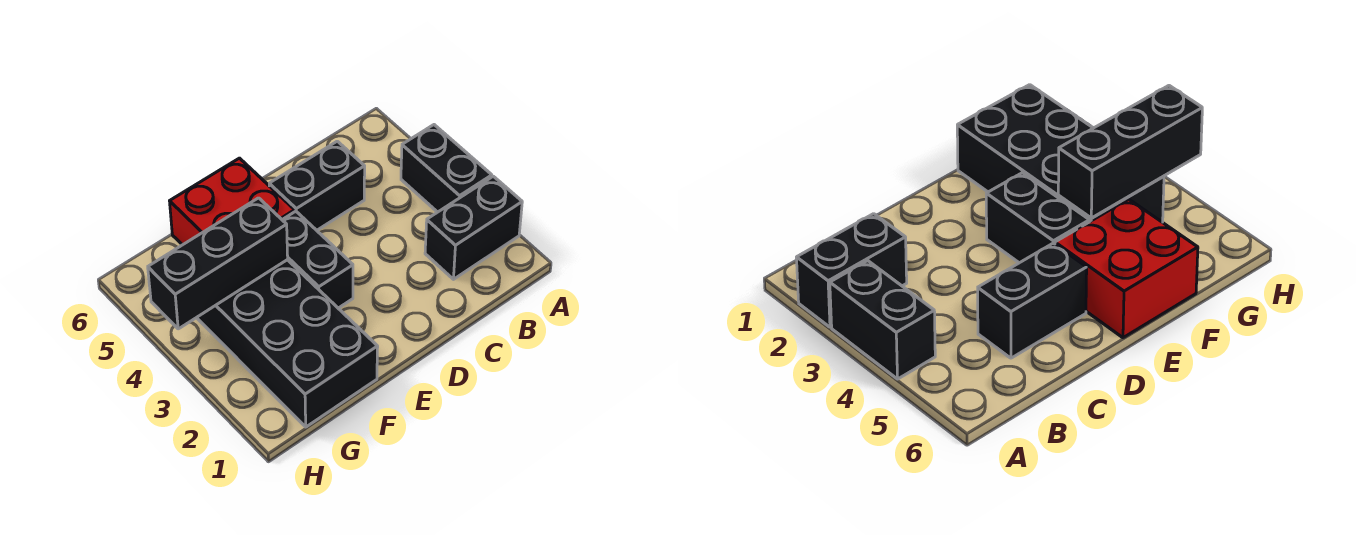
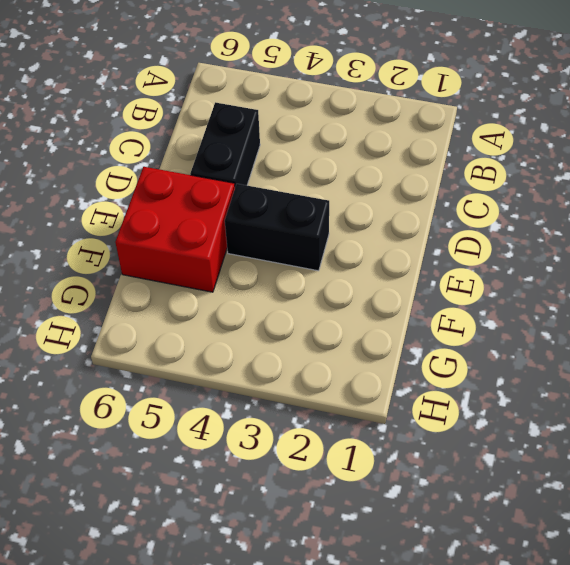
none -> black 1x2 brick [425,176,522,279]
none -> black 1x2 brick [401,125,492,212]

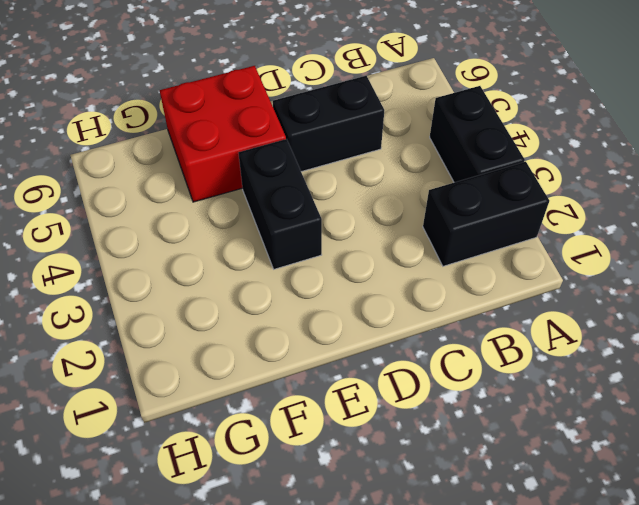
none -> black 2x4 brick [197,260,378,427]
none -> black 1x3 brick [148,198,288,329]

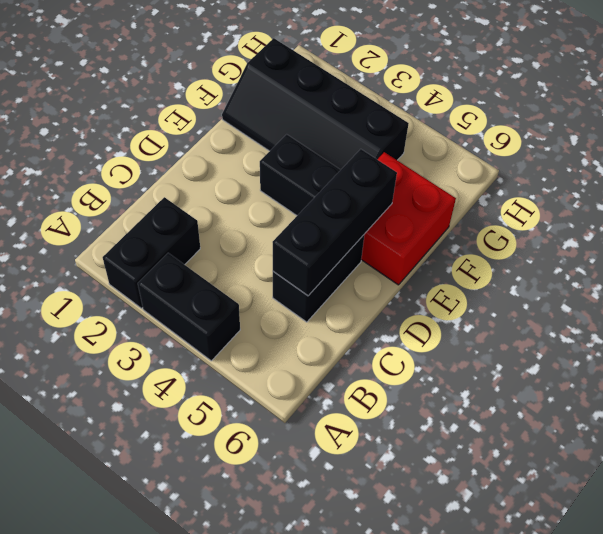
black 1x3 brick [273,149,397,296] -> black 1x3 brick moved to [148,198,288,329]
black 2x4 slope [222,38,409,170] -> black 2x4 brick [197,260,378,427]

